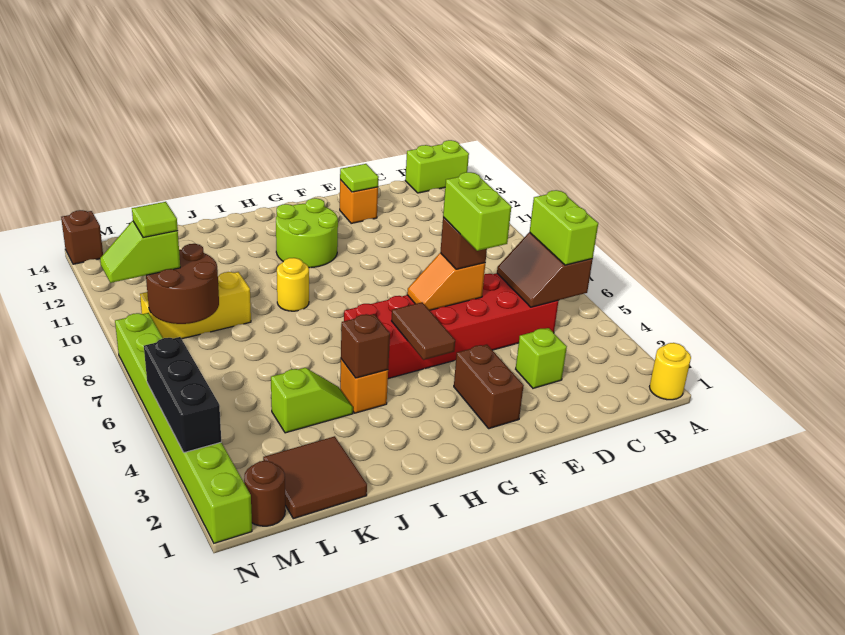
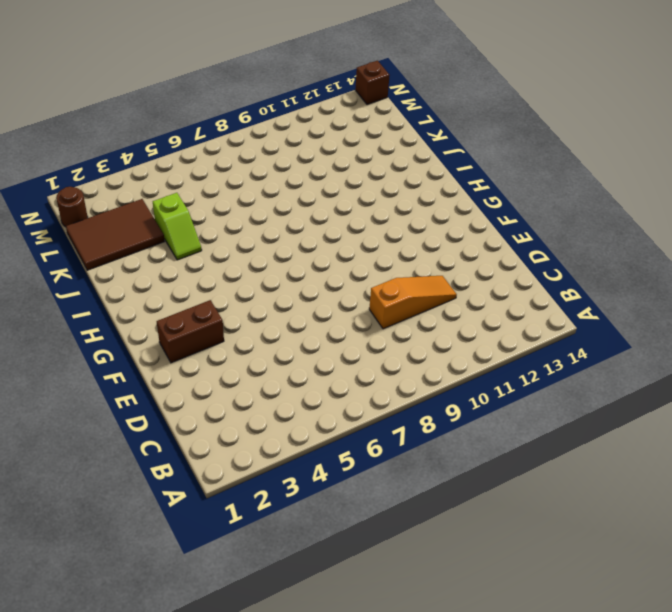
orange 1x3 slope [369,276,457,329] -> none
brown 2x3 tile [66,199,165,270] -> brown 2x2 tile [263,436,367,519]
none -> yellow 1x1 round brick [649,343,691,400]
none -> lime 1x2 brick [405,140,469,193]
none -> red 2x6 brick [344,273,558,379]

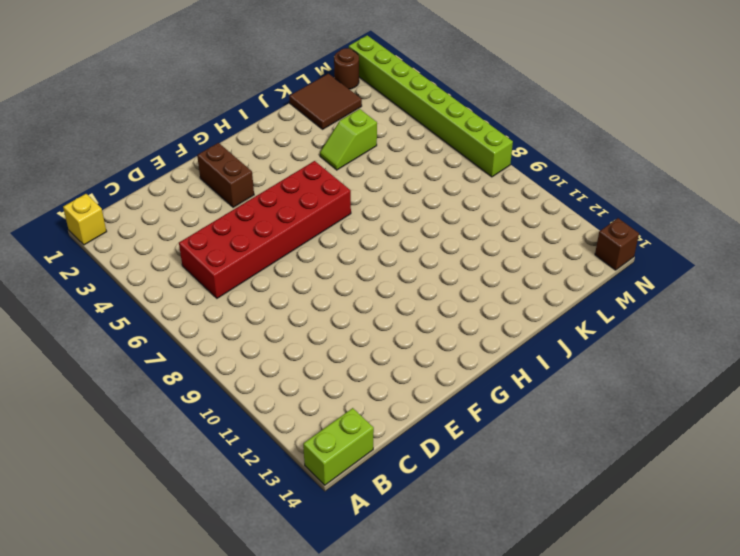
yellow 1x1 brick [63,194,107,245] -> yellow 1x1 round brick [649,343,691,400]
none -> lime 1x1 brick [516,328,567,388]
none -> orange 1x1 brick [340,180,378,223]
none -> lime 2x2 round brick [276,198,338,268]

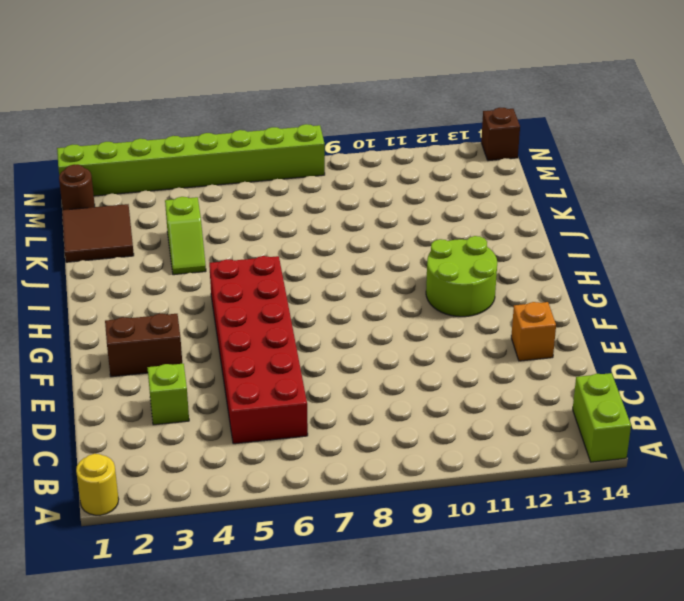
none -> orange 1x1 brick [340,359,388,413]
none -> yellow 1x1 round brick [277,258,309,311]
none -> yellow 1x3 brick [140,272,251,339]

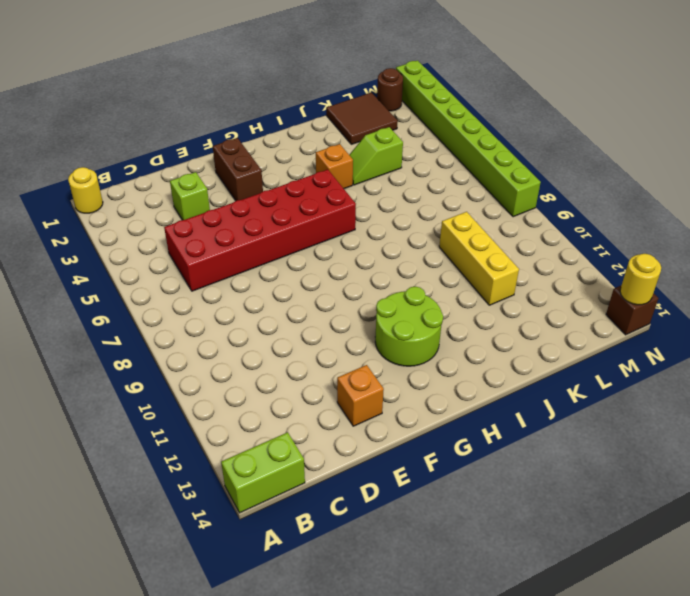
yellow 1x3 brick [439,212,519,305] -> yellow 1x3 brick turned to [140,272,251,339]
yellow 1x1 round brick [620,254,661,305] -> yellow 1x1 round brick moved to [277,258,309,311]
none -> brown 2x2 slope [497,232,593,307]
none -> orange 1x2 slope [407,253,485,310]
none -> lime 1x1 tile [340,164,379,192]

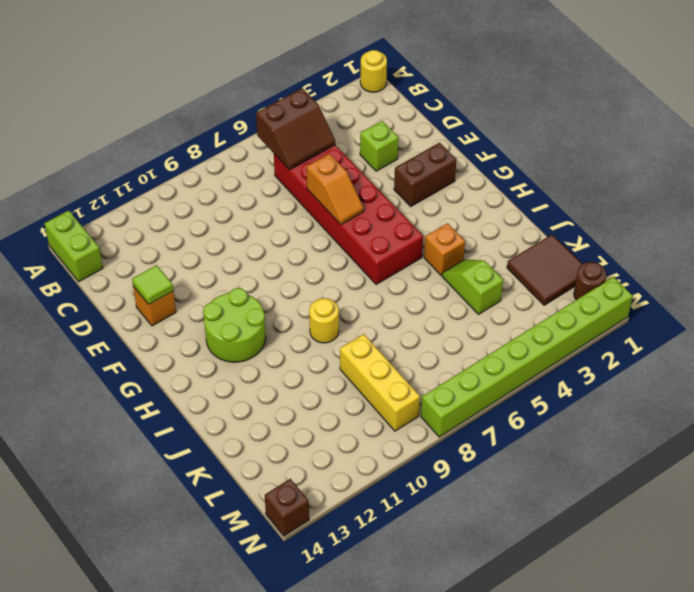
none -> brown 1x2 tile [392,302,455,360]
none -> brown 1x1 brick [341,314,390,378]
none -> brown 2x2 round brick [146,244,219,324]

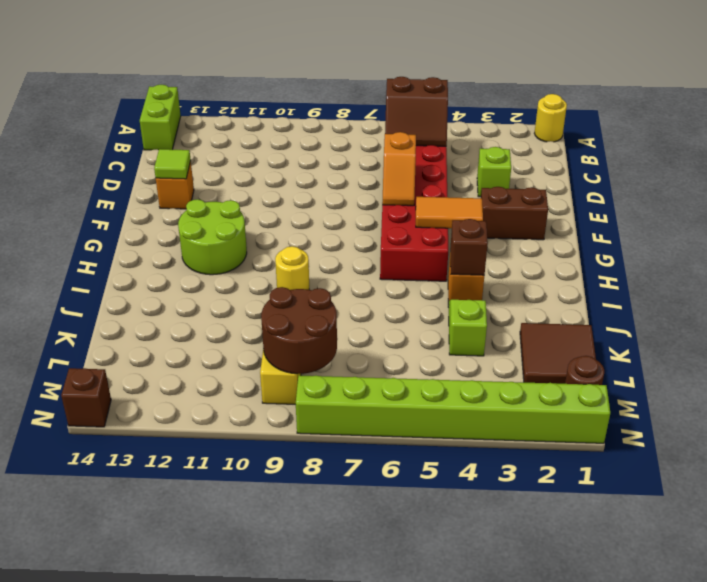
orange 1x2 tile [416,197,483,228] -> brown 1x2 tile [392,302,455,360]
none -> black 1x3 brick [144,337,221,453]
none -> lime 1x2 brick [530,190,598,265]
none -> brown 1x1 brick [440,217,487,269]

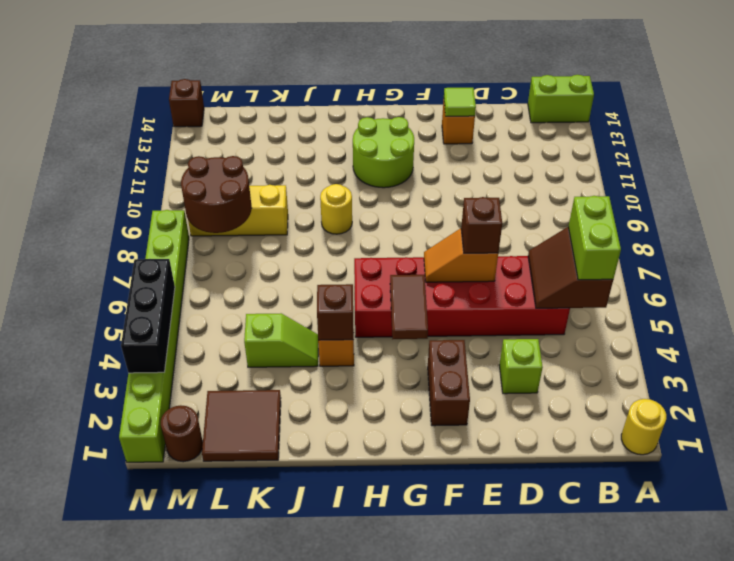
none -> lime 1x2 slope [100,221,180,283]
none -> lime 1x2 brick [443,172,511,251]
none -> lime 1x1 tile [132,202,178,237]

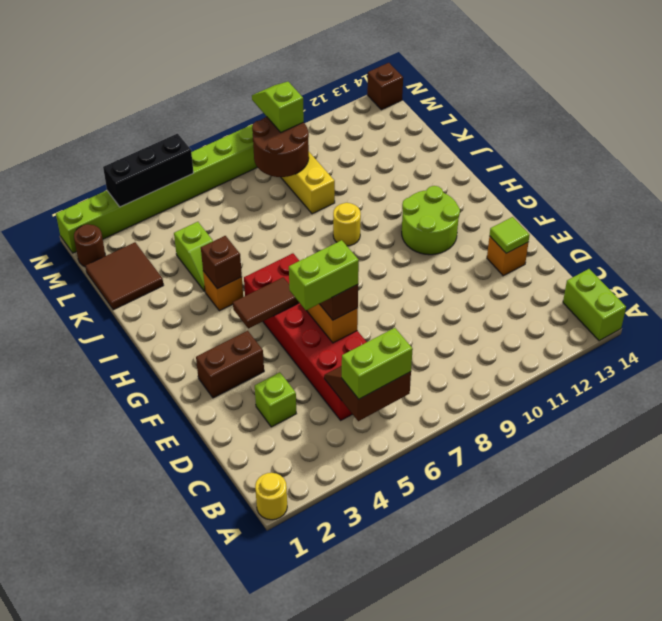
none -> lime 1x1 tile [132,202,178,237]

